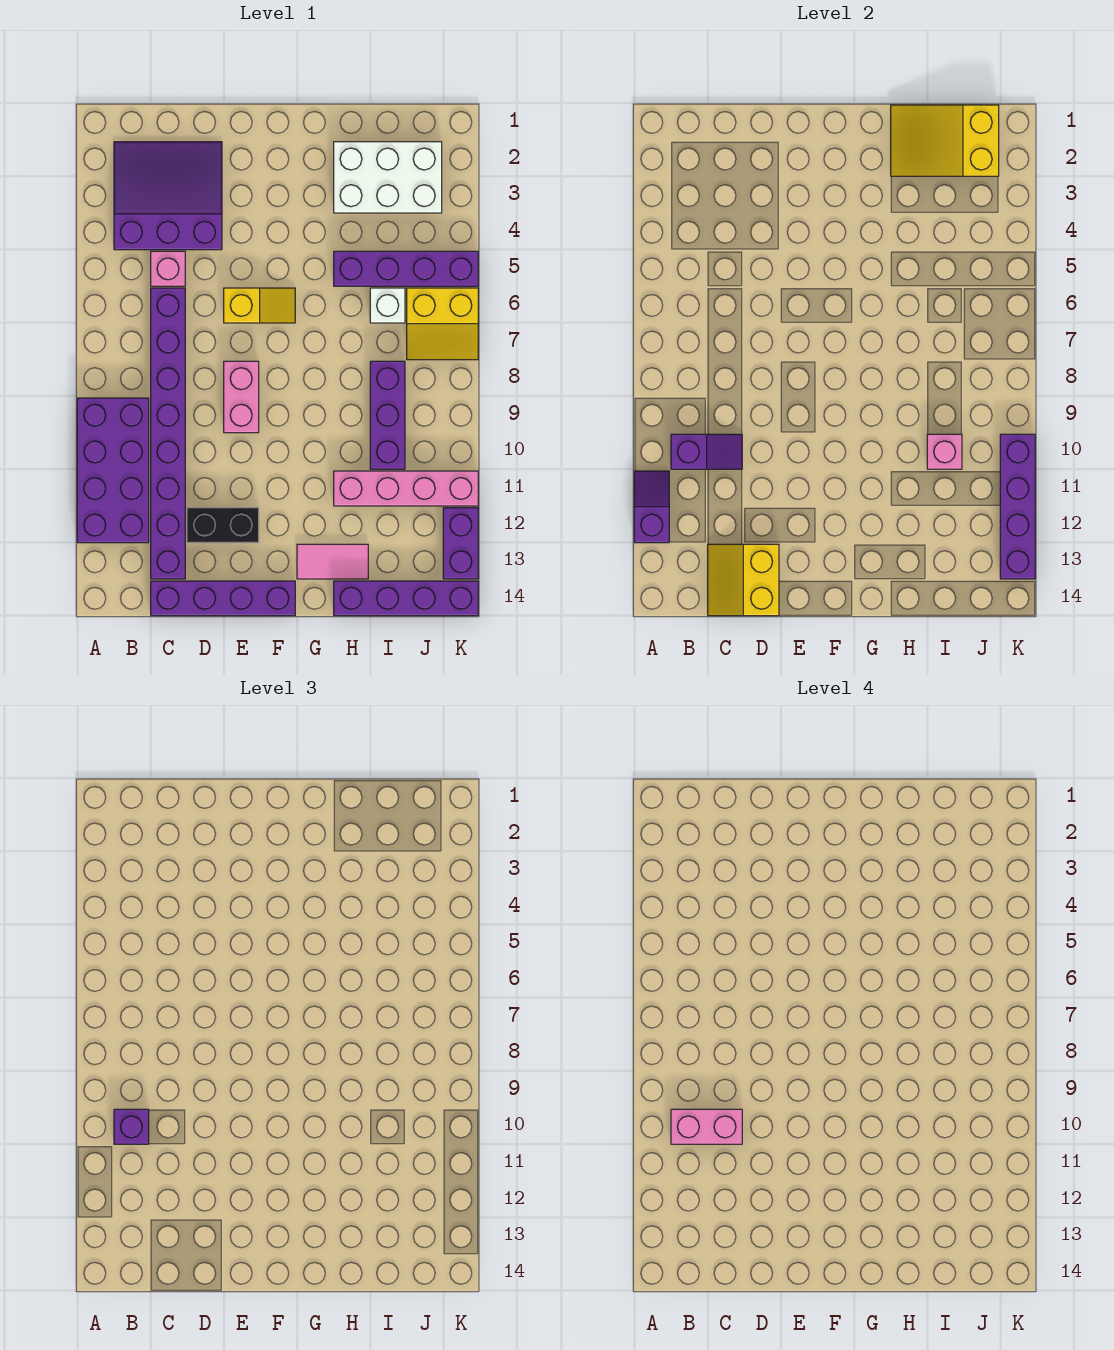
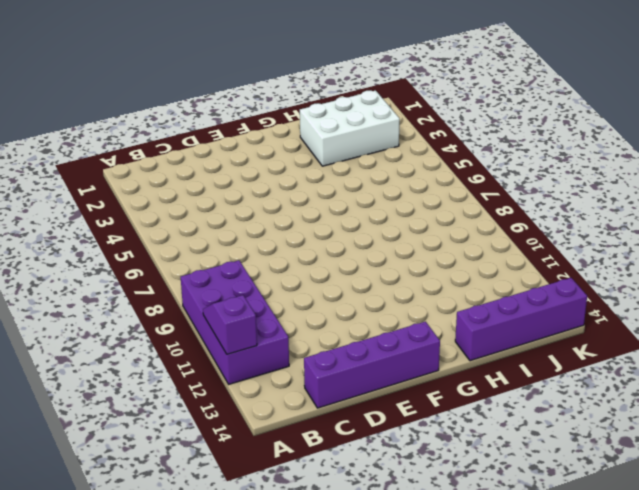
none -> purple 3x3 slope [114,142,222,250]
none -> pink 1x1 brick [151,251,185,286]
none -> purple 1x8 brick [151,288,185,579]

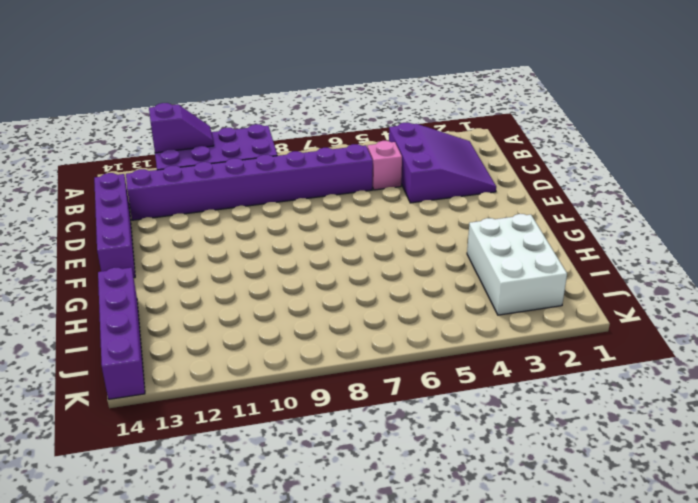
none -> black 1x2 brick [187,508,259,543]
none -> yellow 1x2 slope [224,288,295,323]
none -> pink 1x2 brick [224,361,259,433]

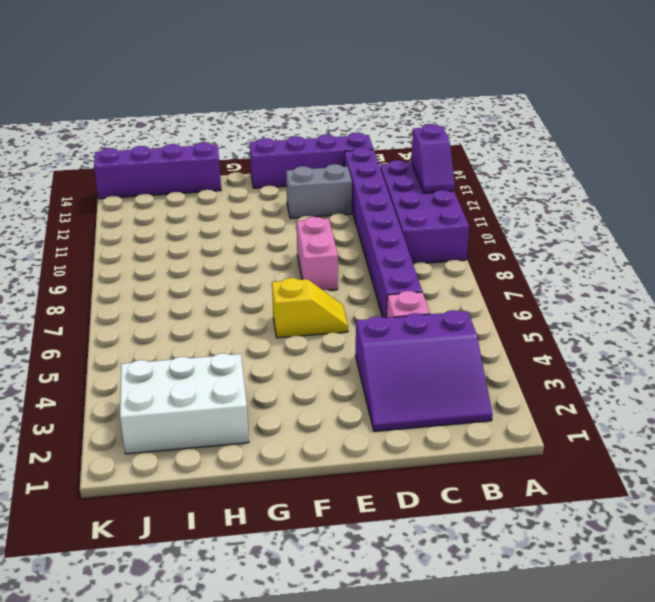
grey 1x2 brick [286,164,352,218] -> black 1x2 brick [187,508,259,543]
yellow 1x2 slope [272,278,348,338] -> yellow 1x2 slope turned to [224,288,295,323]
none -> pink 1x2 tile [297,544,368,579]
none -> purple 1x4 brick [334,251,478,286]
none -> pink 1x4 brick [334,471,478,506]

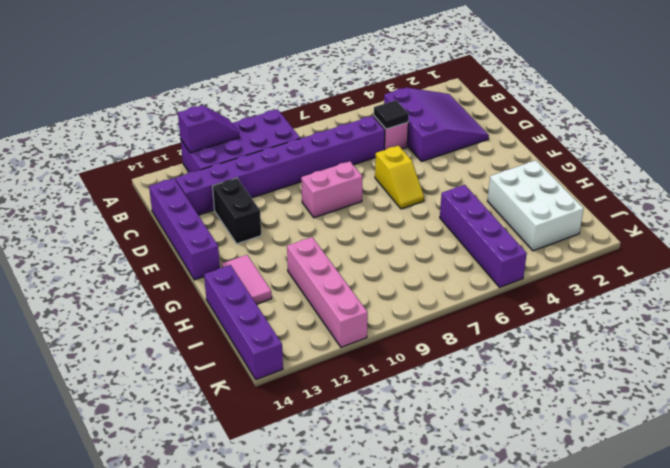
black 1x1 tile [374,100,409,129] -> none
none -> white 1x1 brick [370,288,405,323]
none -> purple 1x3 brick [370,361,405,469]
none -> yellow 2x2 slope [407,288,478,360]

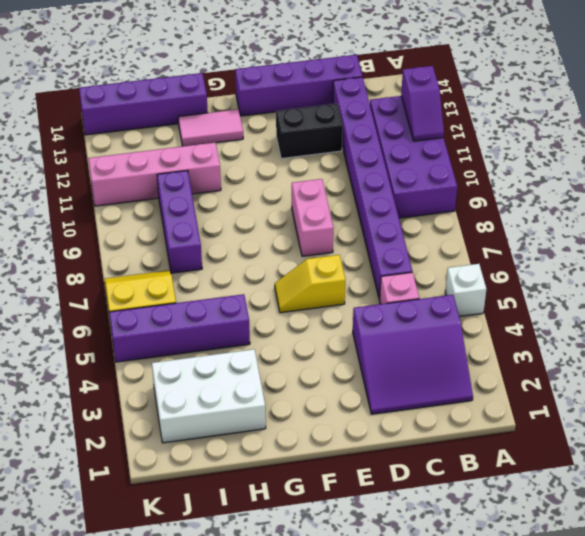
white 1x1 brick [445,264,486,317] -> white 1x1 brick moved to [370,288,405,323]
none -> purple 1x2 brick [443,508,478,579]
none -> purple 1x2 slope [671,434,742,469]
none -> yellow 2x2 slope [708,544,779,616]

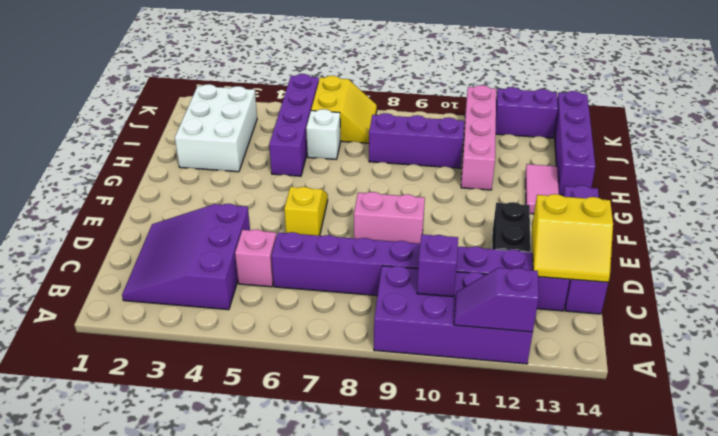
none -> yellow 2x3 slope [891,105,999,176]
none -> pink 1x1 brick [927,434,962,469]
none -> purple 1x4 brick [1000,434,1035,579]

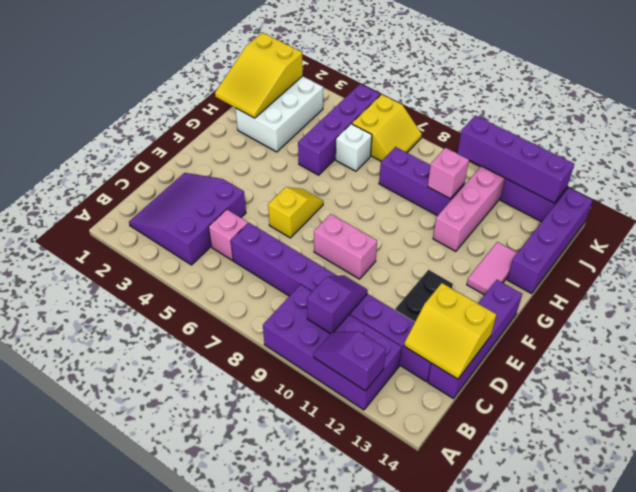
none -> purple 1x1 brick [114,1109,149,1144]
none -> pink 1x2 brick [671,1109,742,1144]

